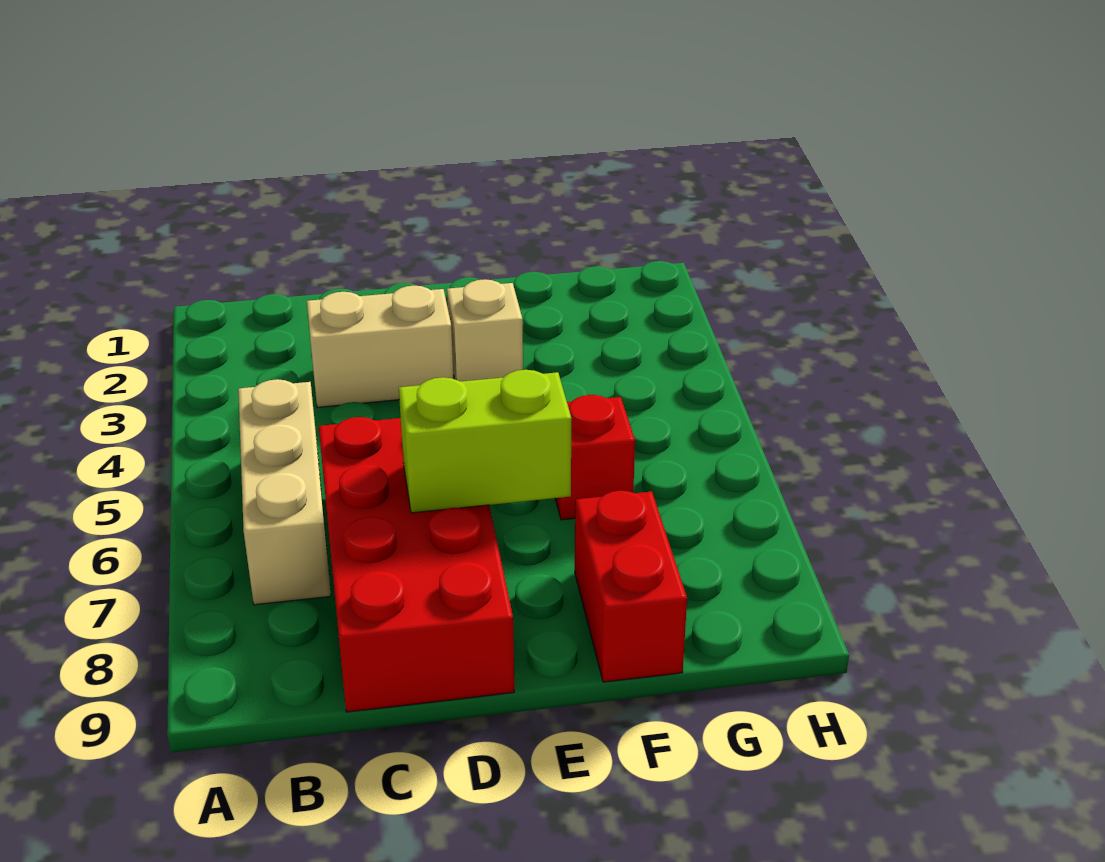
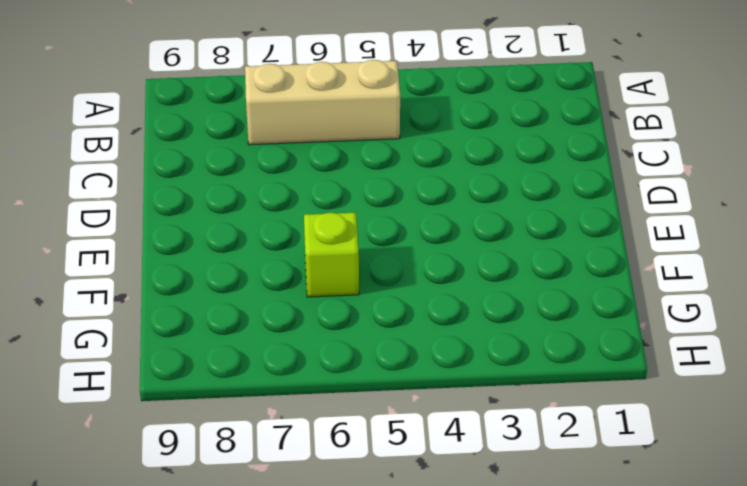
lime 1x1 brick [304,213,359,297] -> red 1x1 brick [555,395,635,520]
none -> tan 1x2 brick [307,285,453,407]
none -> red 2x4 brick [319,417,514,712]

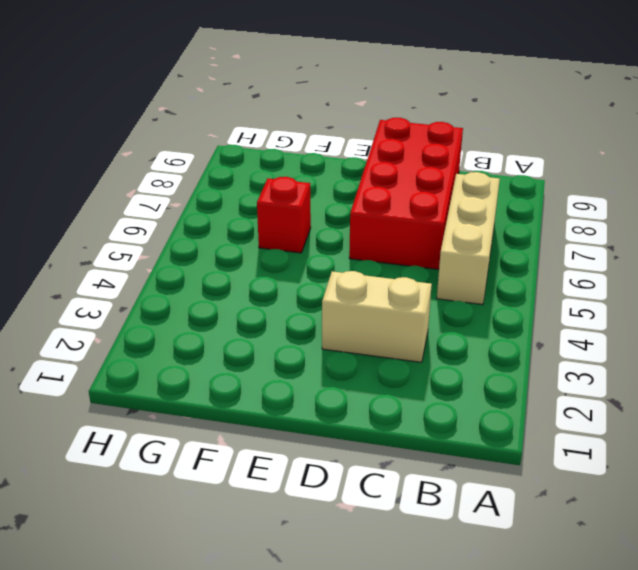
none -> tan 1x1 brick [447,279,523,381]
none -> red 1x2 brick [575,491,687,682]

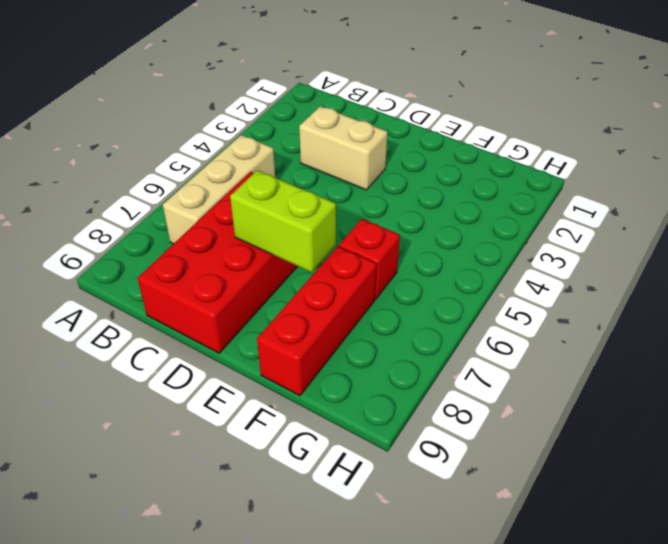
red 1x3 brick [257,246,377,396] -> red 1x2 brick [575,491,687,682]
none -> tan 1x1 brick [447,279,523,381]

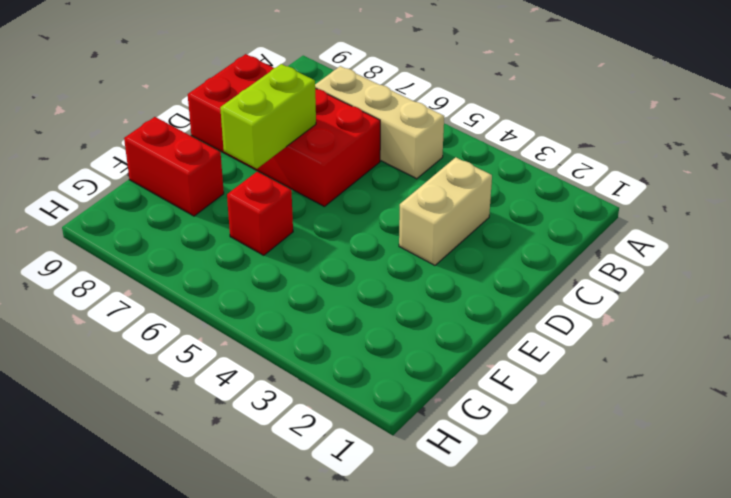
none -> tan 1x1 brick [447,279,523,381]

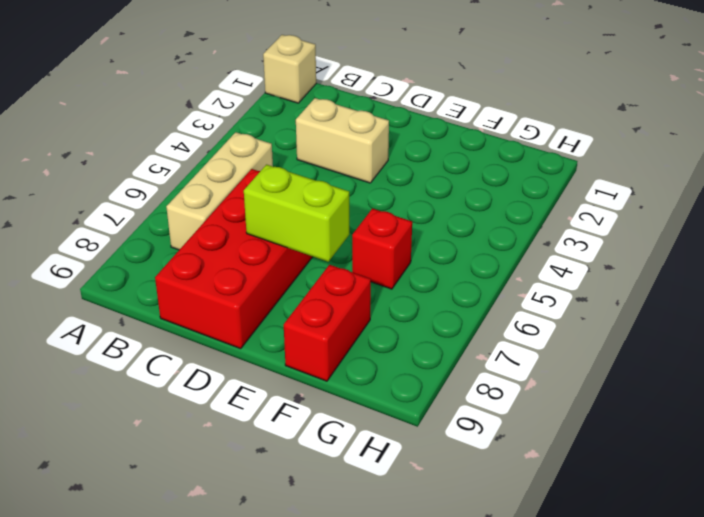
tan 1x1 brick [263,35,316,103] -> tan 1x1 brick moved to [447,279,523,381]

